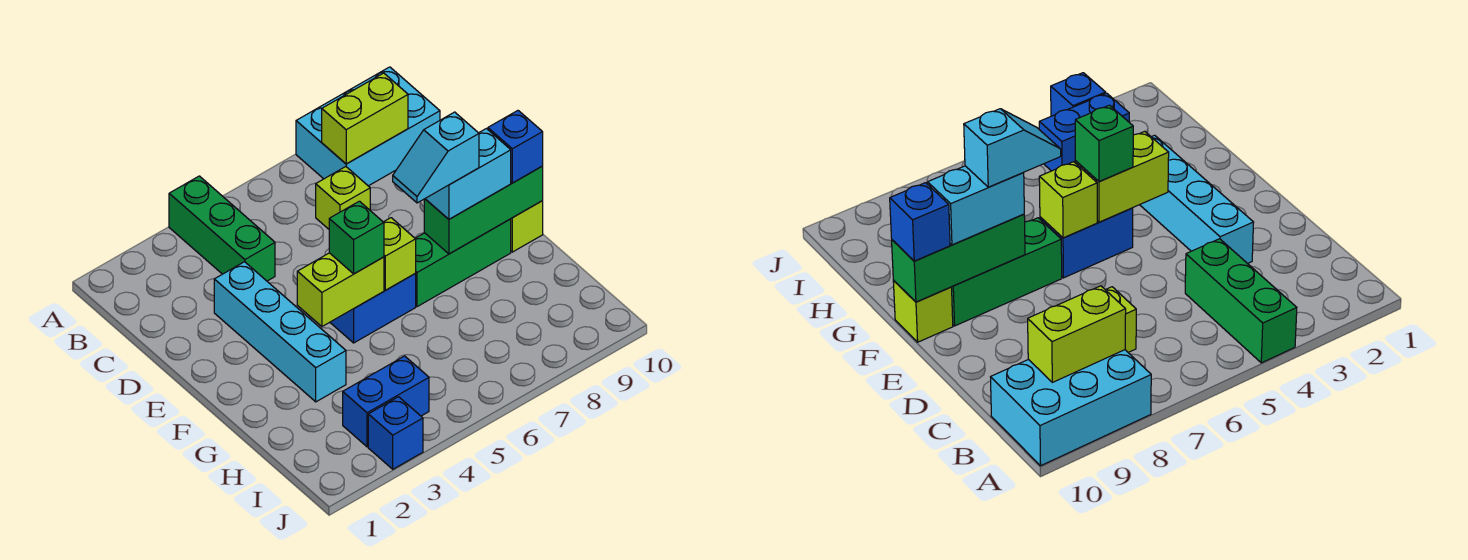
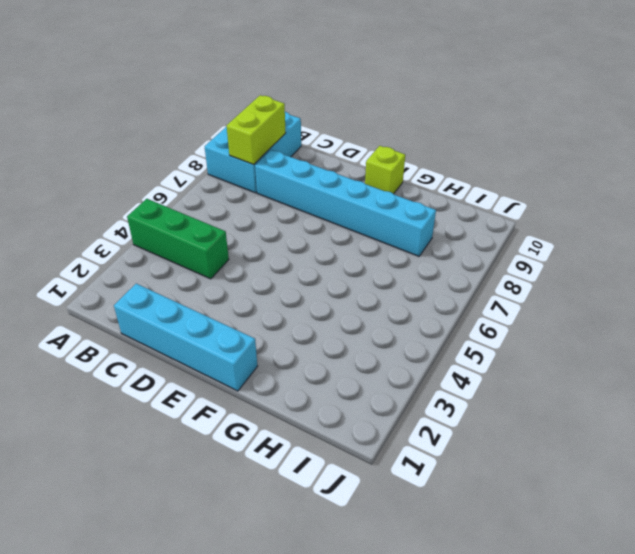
cyan 1x4 brick [114,284,257,391] -> cyan 1x4 brick moved to [214,262,346,402]
cyan 1x6 brick [255,150,436,256] -> green 1x3 brick [415,219,511,307]
none -> lime 1x1 brick [316,167,370,229]
none -> blue 1x2 brick [330,274,416,343]
none -> blue 1x2 brick [343,356,429,447]

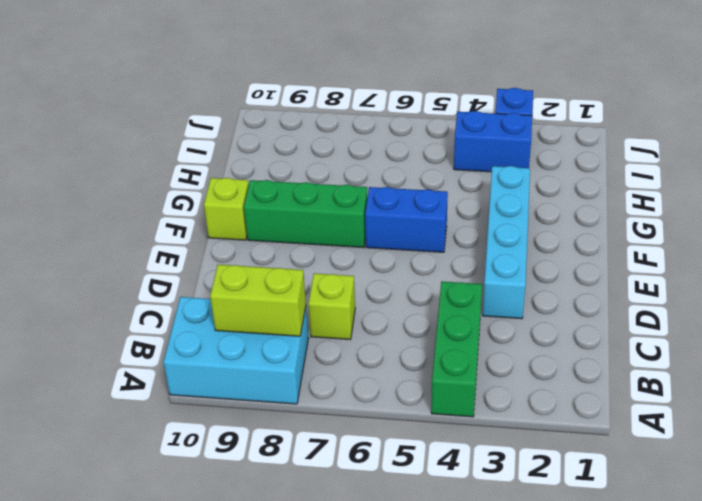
none -> lime 1x2 brick [297,253,384,326]
none -> lime 1x1 brick [384,218,416,290]
none -> green 1x3 brick [424,166,543,254]

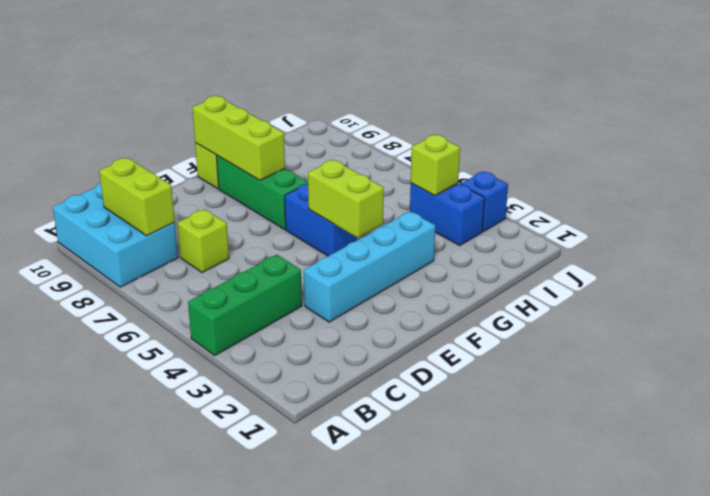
lime 1x3 brick [192,96,285,180] -> green 1x3 brick [424,166,543,254]
lime 1x1 brick [411,135,460,196] -> lime 1x1 brick moved to [384,218,416,290]
none -> green 1x1 brick [329,201,384,274]
none -> cyan 1x2 brick [425,129,511,219]
none -> blue 1x1 brick [488,111,543,183]

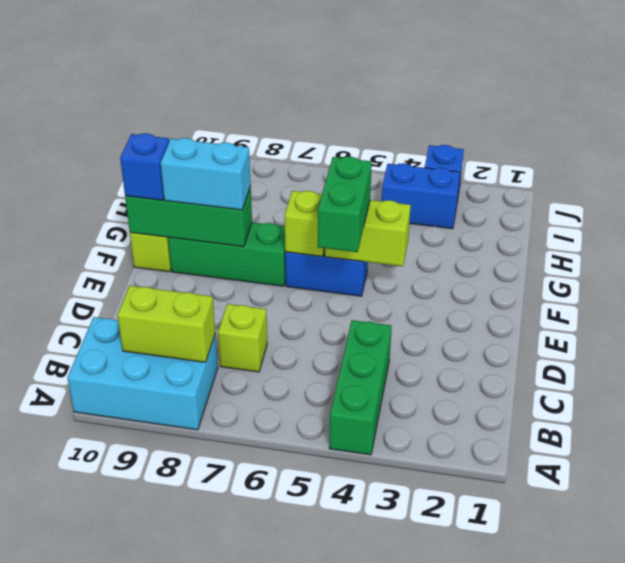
green 1x2 brick [318,157,372,252] -> green 1x1 brick [329,201,384,274]
none -> cyan 1x4 brick [214,262,346,402]
none -> cyan 1x2 slope [393,112,479,203]

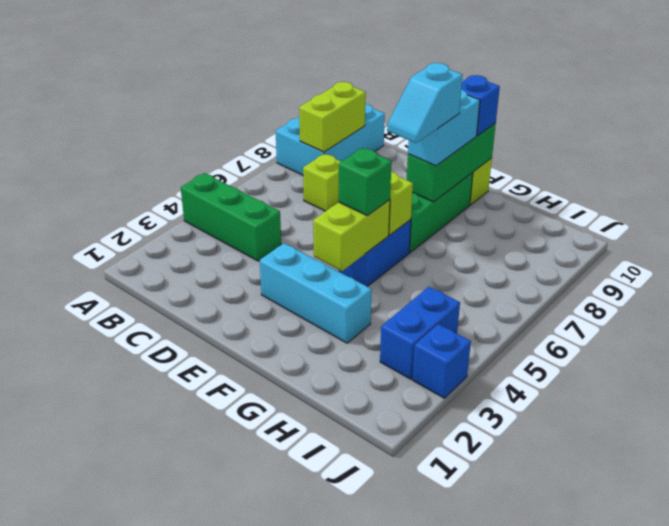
cyan 1x3 brick [260,243,372,343] -> cyan 1x4 brick [214,262,346,402]

